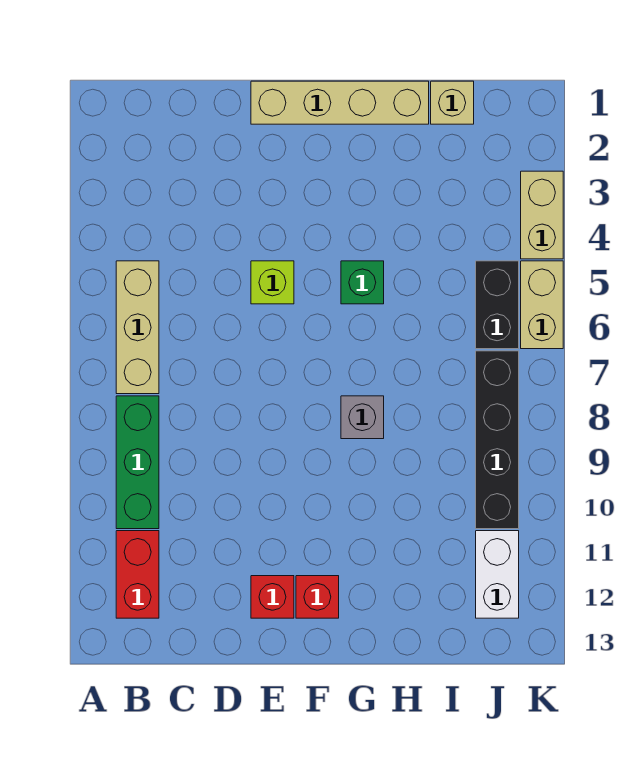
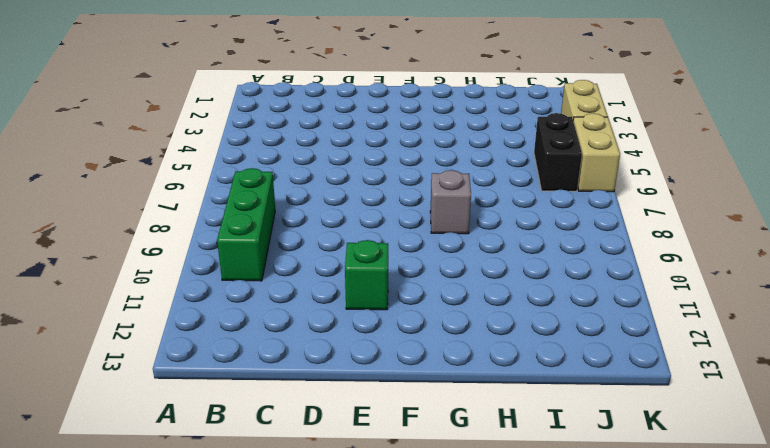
green 1x1 brick [345,240,388,310] -> green 1x1 brick moved to [341,261,384,304]
none -> tan 1x3 brick [116,261,159,394]
none -> red 1x2 brick [116,531,159,618]
none -> tan 1x4 brick [251,81,429,124]

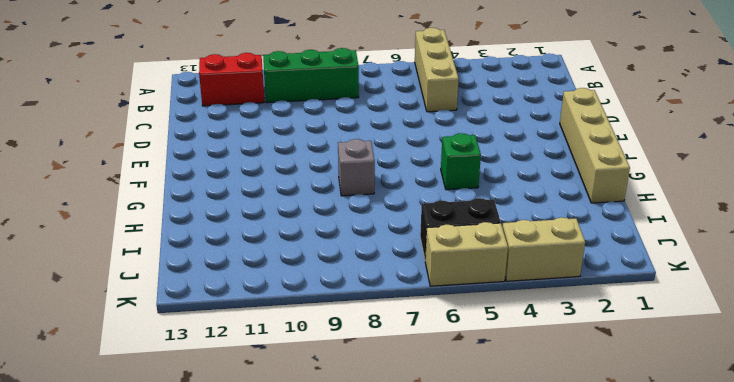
tan 1x3 brick [415,28,459,112] -> tan 1x3 brick turned to [116,261,159,394]
none -> lime 1x1 brick [251,261,294,304]
none -> red 1x1 brick [251,576,294,618]
none -> red 1x1 brick [296,576,339,618]

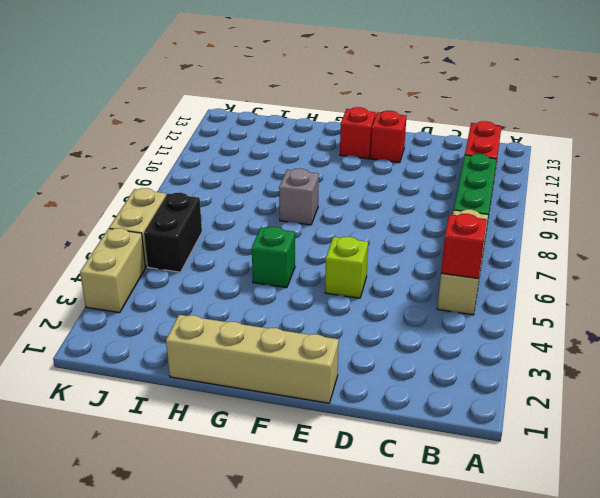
red 1x1 brick [441,214,487,279] -> none
none -> tan 1x1 brick [431,81,474,124]
none -> black 1x4 brick [476,351,519,529]
none -> white 1x2 brick [476,531,519,618]

